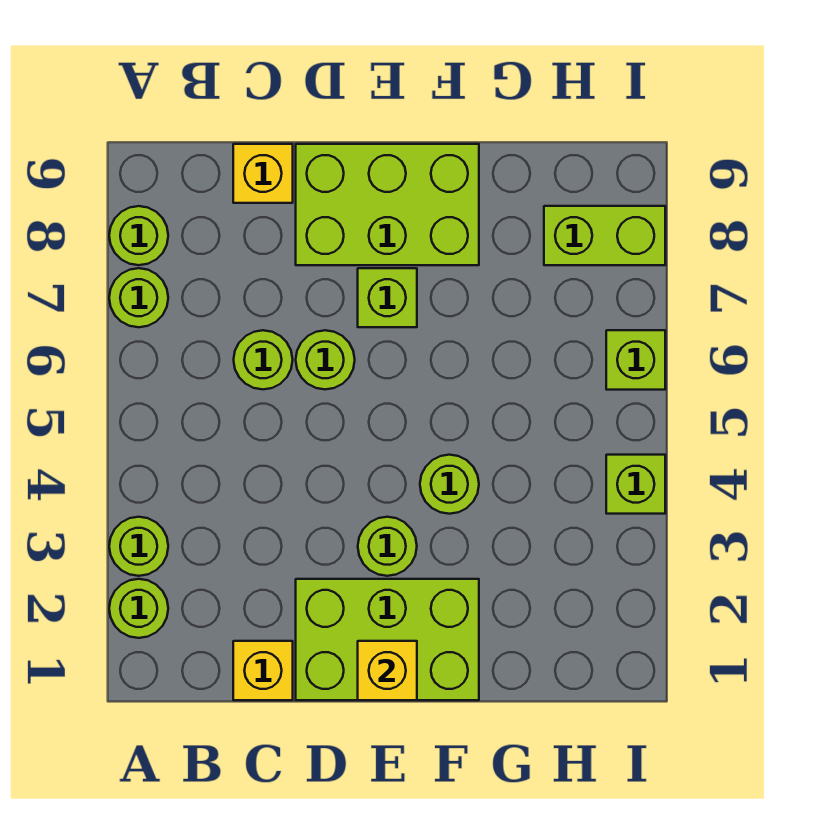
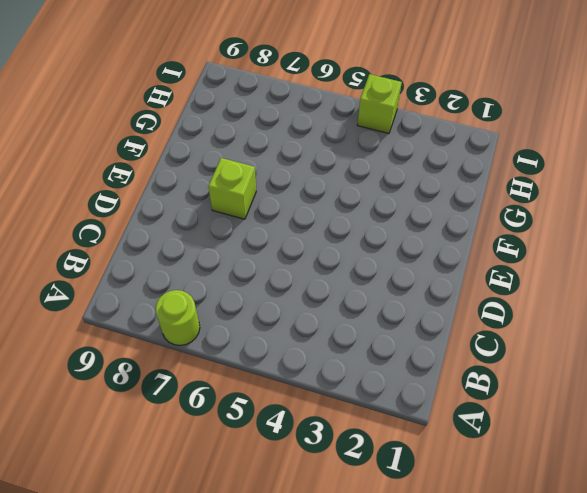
none -> lime 1x1 round brick [109,579,168,638]
none -> lime 1x1 round brick [109,517,168,576]
none -> lime 1x1 round brick [109,206,168,265]

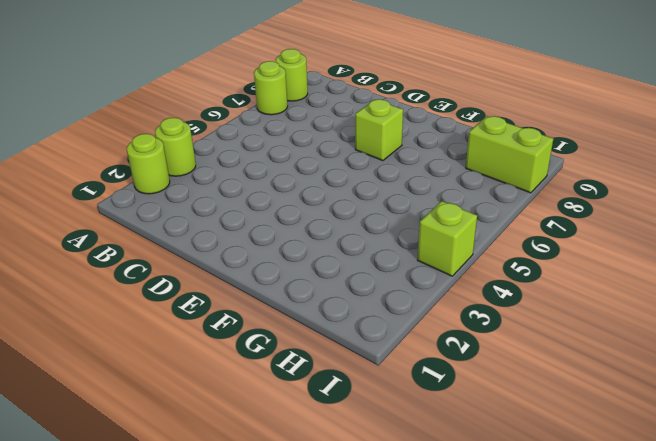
none -> yellow 1x1 brick [233,641,293,700]
none -> lime 1x1 round brick [234,330,293,389]
none -> yellow 1x1 brick [233,144,293,203]

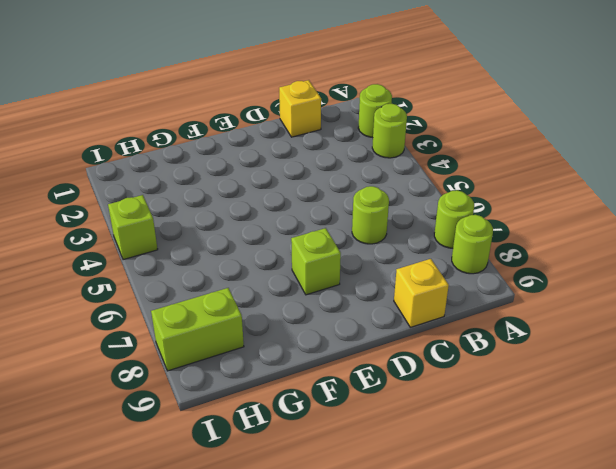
none -> lime 2x3 brick [296,579,479,700]
none -> lime 1x1 round brick [296,330,355,389]
none -> lime 2x3 brick [296,144,479,265]

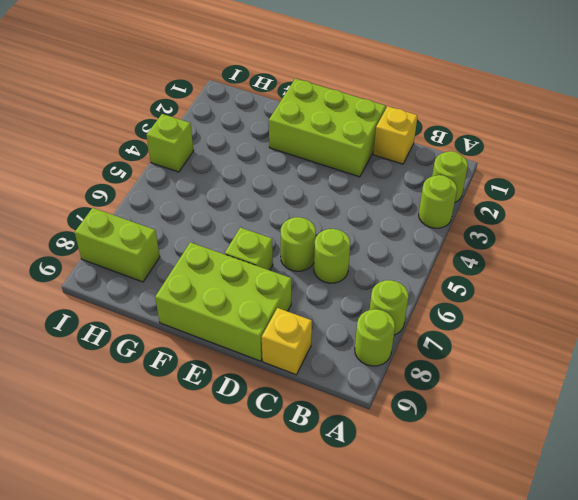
none -> lime 1x1 round brick [358,517,417,576]
none -> lime 1x1 round brick [420,455,479,514]
none -> lime 1x1 brick [606,330,665,390]

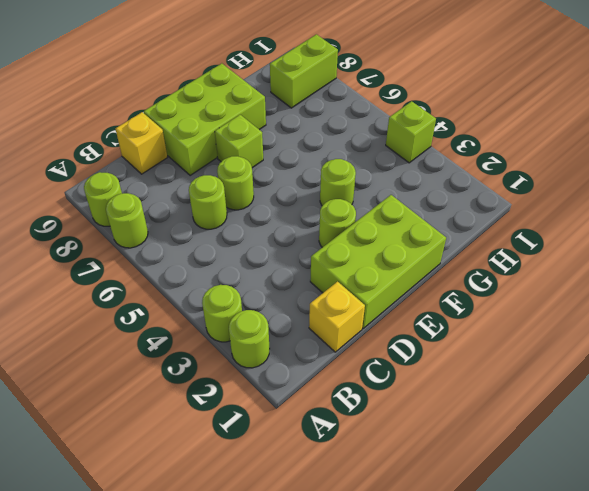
none -> lime 1x1 brick [606,330,665,390]
none -> yellow 1x1 brick [358,641,417,700]

